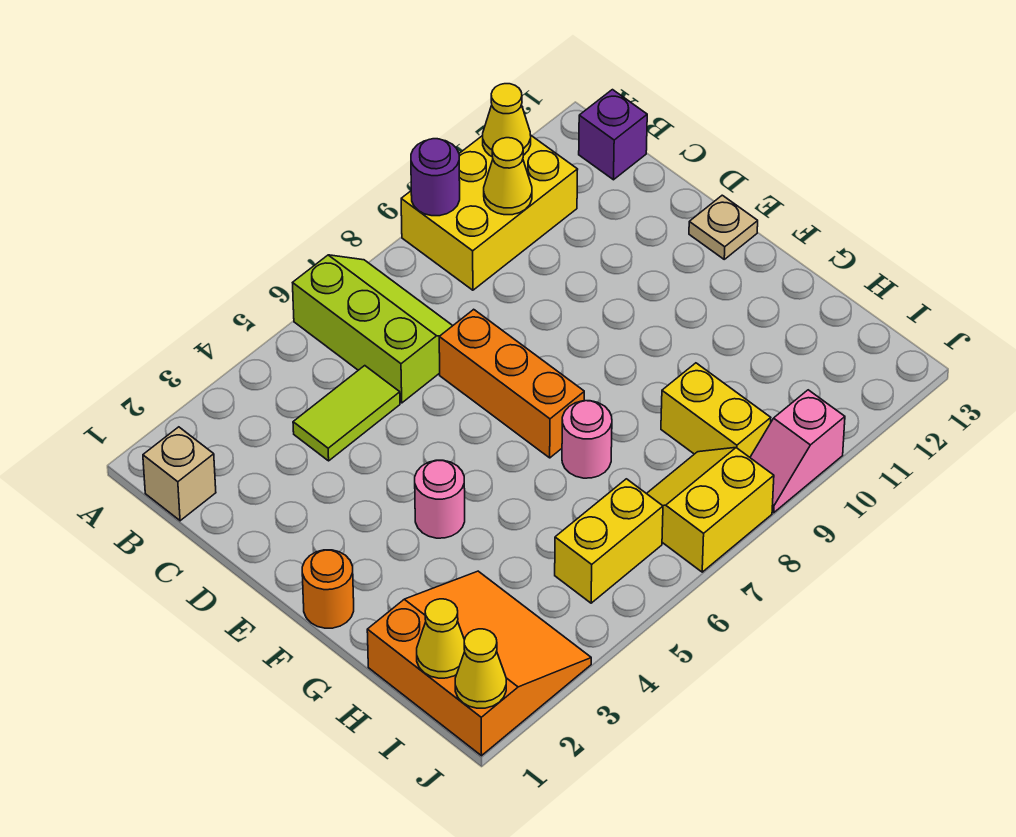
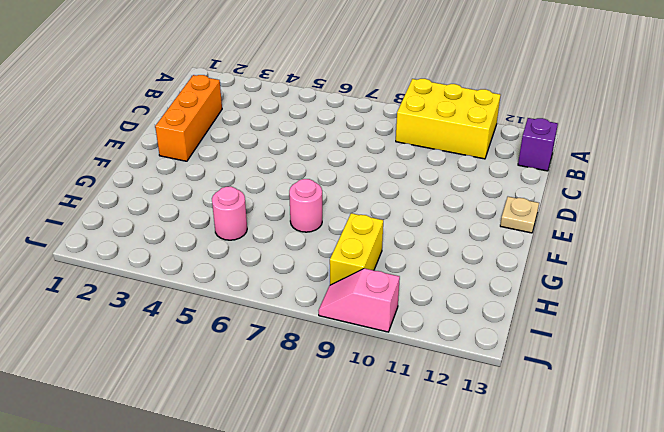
orange 1x3 brick [155,75,222,161] -> orange 1x3 brick moved to [439,309,584,458]
pink 1x1 round brick [212,187,247,240] -> pink 1x1 round brick moved to [415,460,465,538]
none -> lime 2x3 slope [293,255,453,403]
none -> tan 1x1 brick [143,427,216,521]
none -> lime 1x2 tile [293,366,400,461]

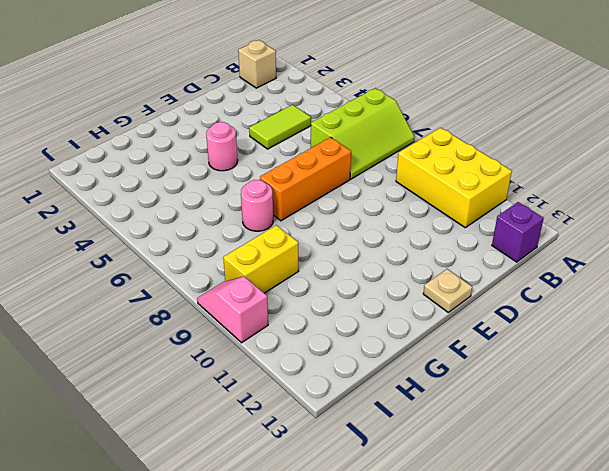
lime 1x2 tile [249,105,311,149] -> lime 1x2 tile turned to [293,366,400,461]
none -> orange 1x1 round brick [302,550,354,628]
none -> orange 3x3 slope [367,571,591,756]
none -> yellow 1x2 brick [555,479,663,603]

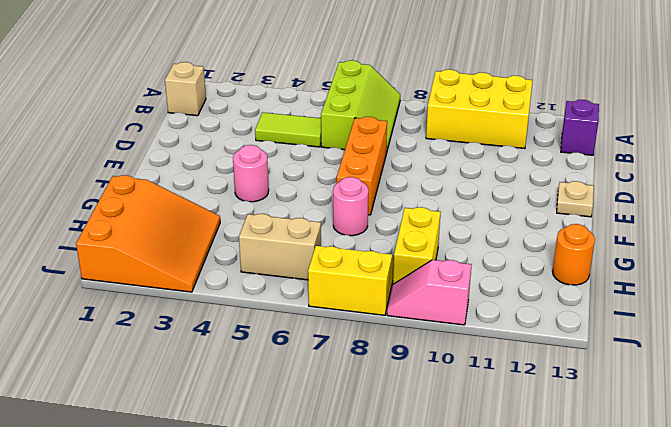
orange 1x1 round brick [553,224,595,285] -> orange 1x1 round brick moved to [302,550,354,628]
tan 1x2 brick [239,214,321,280] -> yellow 1x2 brick [555,479,663,603]
none -> purple 1x1 round brick [411,139,460,216]
none -> yellow 1x1 cone [483,84,531,157]
none -> yellow 1x1 cone [484,138,532,215]

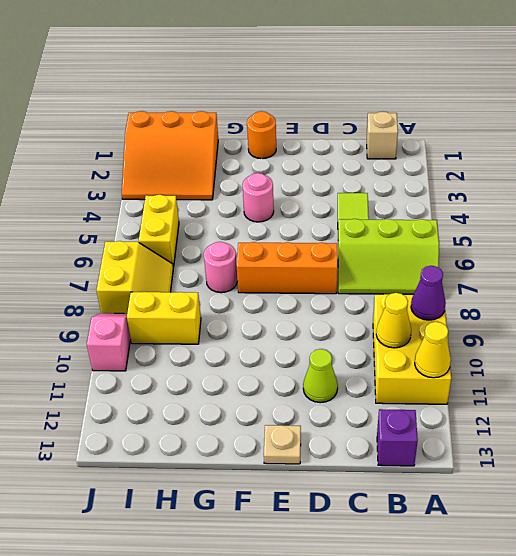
purple 1x1 cone [411,266,446,320] -> purple 1x1 round brick [411,139,460,216]
lime 1x1 cone [303,349,338,403] -> none
none -> yellow 1x1 cone [417,599,465,678]
none -> yellow 1x1 cone [455,629,506,708]

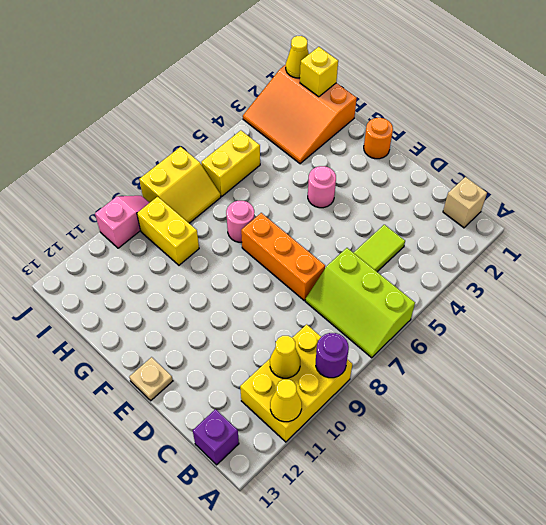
yellow 1x1 brick [300,47,338,97] -> yellow 1x1 cone [417,599,465,678]

